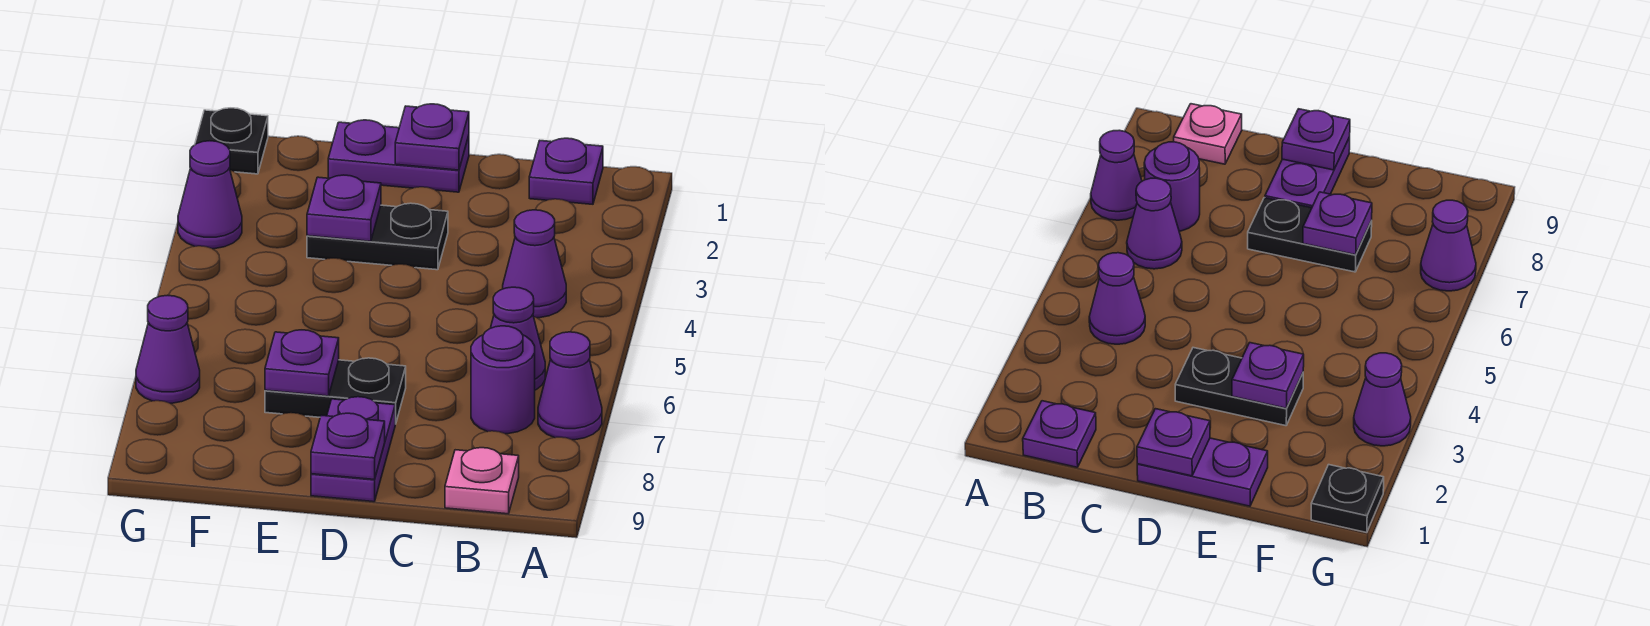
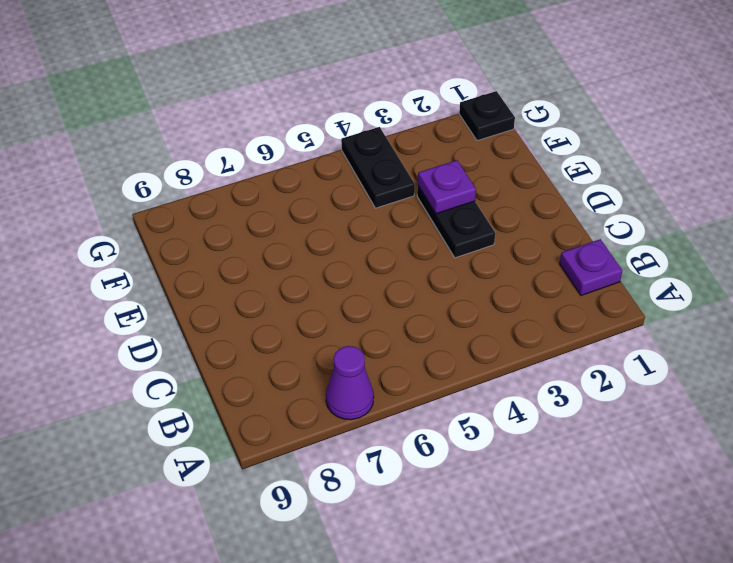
black 1x2 plate [341,127,415,208] -> black 1x2 plate moved to [265,358,406,424]
none -> purple 1x1 cone [503,210,566,318]
none -> purple 1x1 cone [491,287,545,390]
none -> purple 1x1 round brick [471,326,535,434]

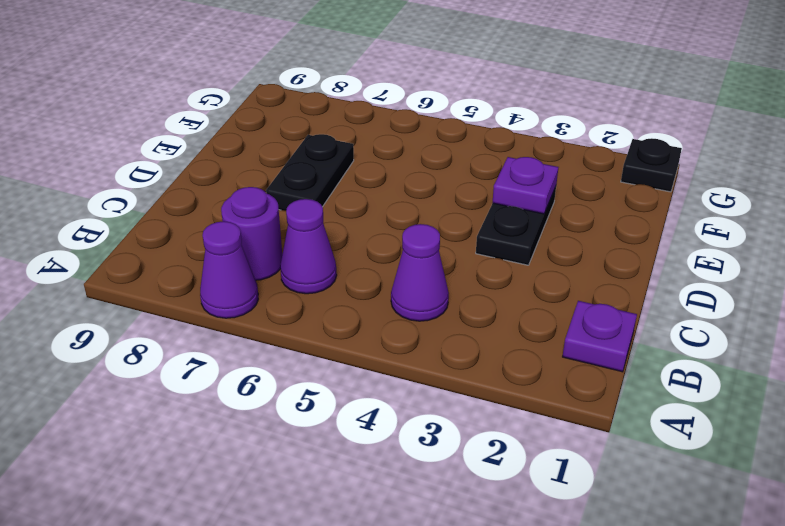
none -> pink 1x1 plate [445,448,519,514]
none -> purple 1x2 plate [328,120,469,192]
none -> purple 1x2 plate [311,397,395,502]

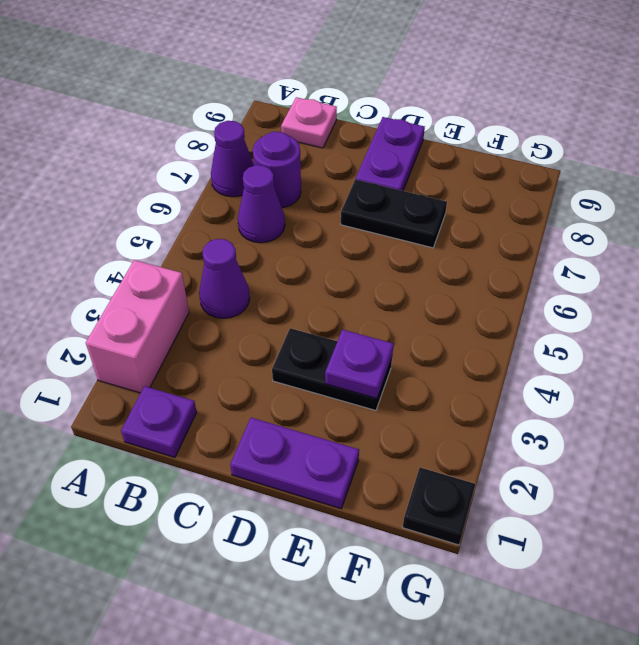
pink 1x2 brick [86,260,189,393] -> none
none -> purple 1x1 cone [178,141,242,249]
none -> purple 1x1 cone [136,295,200,403]
none -> purple 1x1 plate [395,104,469,170]

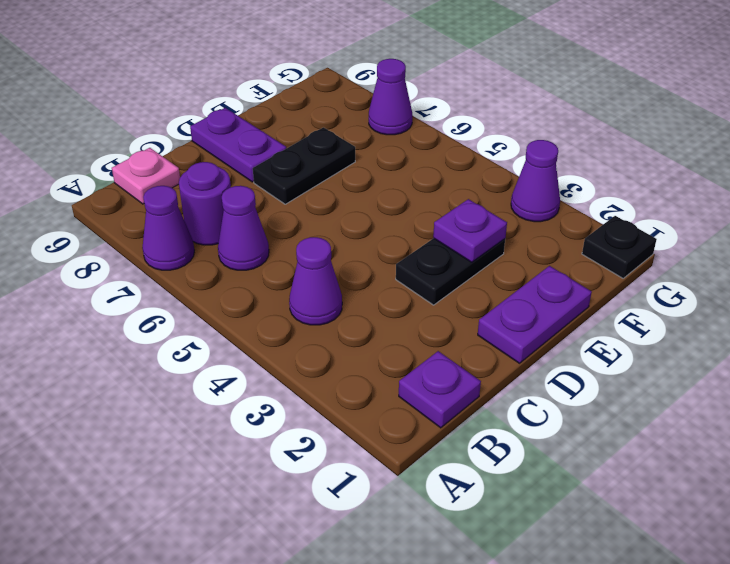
none -> purple 1x1 plate [395,104,469,170]
none -> purple 1x1 plate [311,413,385,479]
none -> purple 1x1 plate [265,330,339,396]

